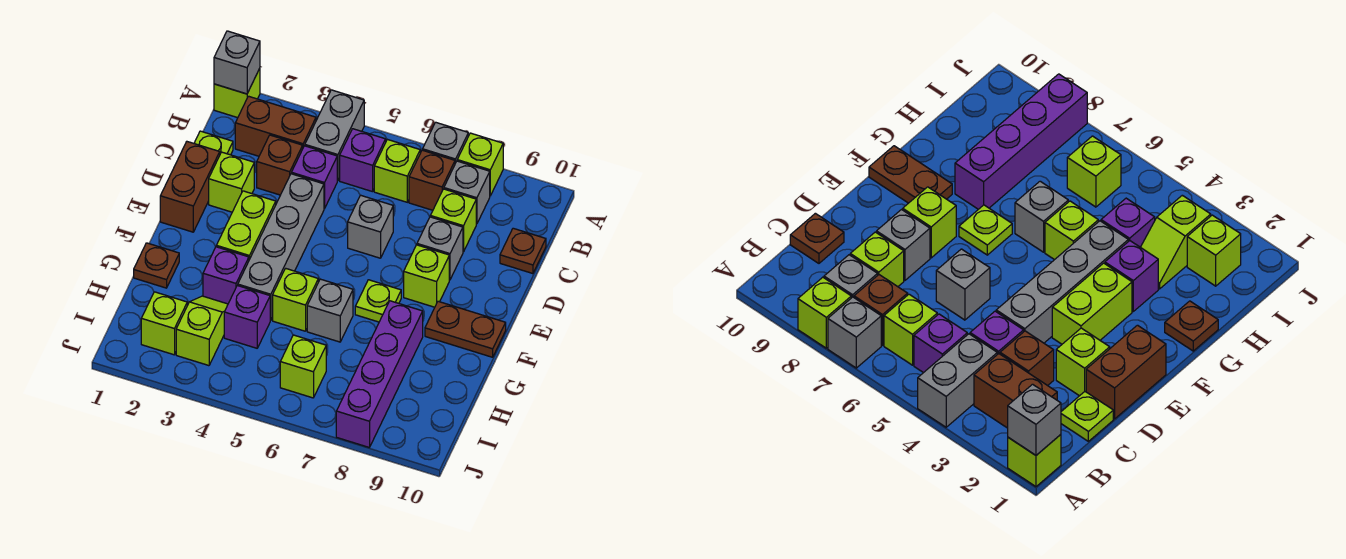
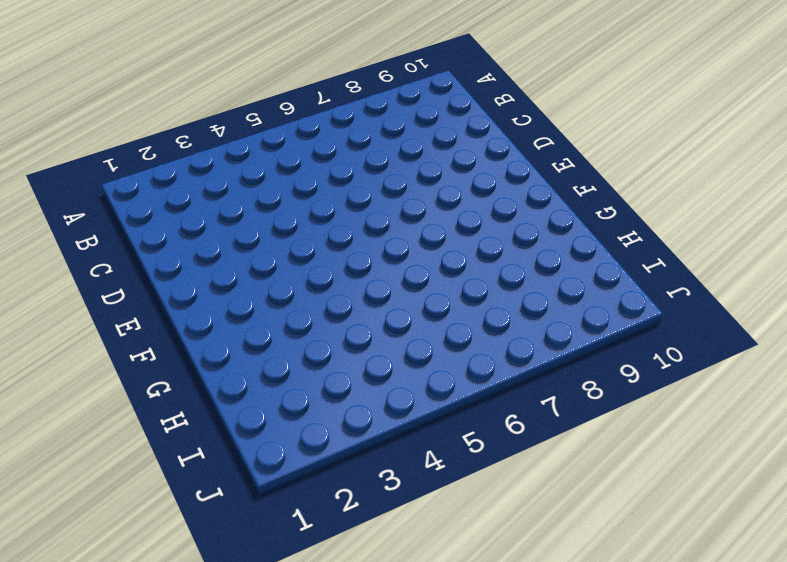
none -> lime 1x1 brick [214,68,260,118]
none -> grey 1x2 brick [305,90,364,181]
none -> grey 1x1 brick [423,122,468,163]
none -> lime 1x1 brick [457,133,503,196]

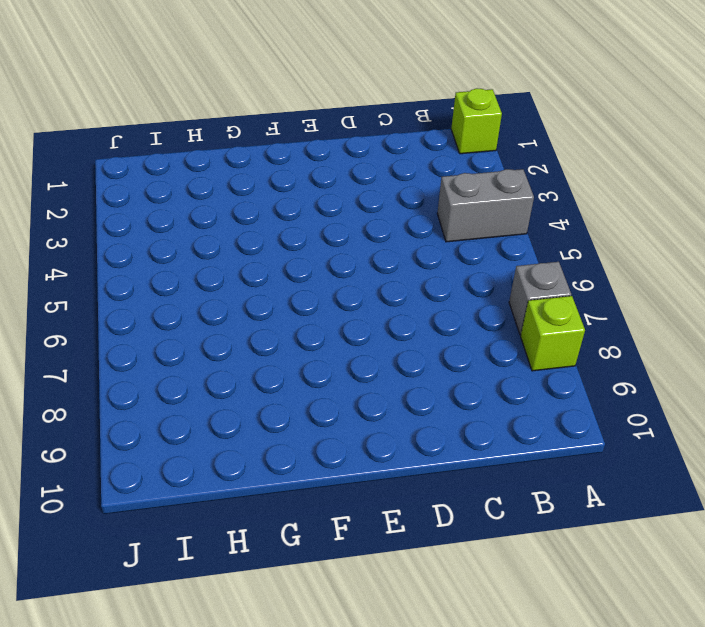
none -> brown 1x2 brick [235,96,316,156]
none -> purple 1x1 brick [340,129,386,192]
none -> lime 1x1 brick [374,139,420,202]
none -> brown 1x1 brick [409,150,455,210]

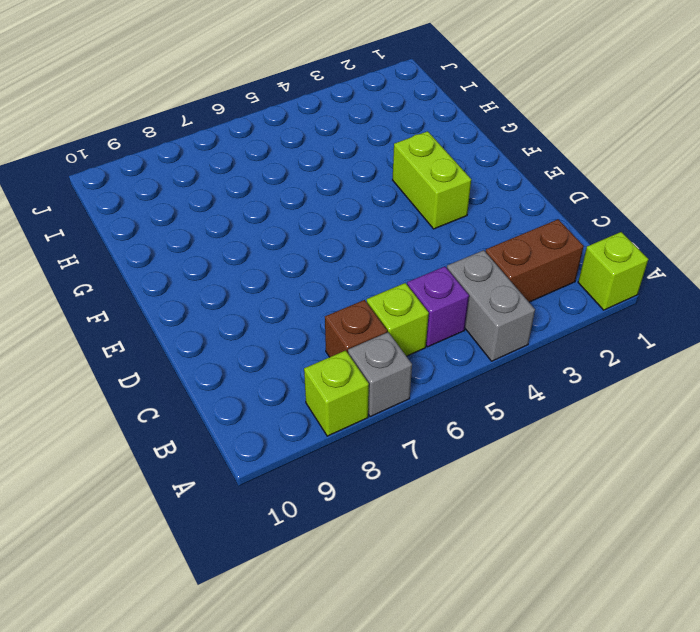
none -> grey 1x1 brick [444,161,490,224]
none -> lime 1x1 plate [194,131,233,155]
none -> brown 1x1 brick [257,135,303,195]
none -> purple 1x1 brick [291,146,337,209]

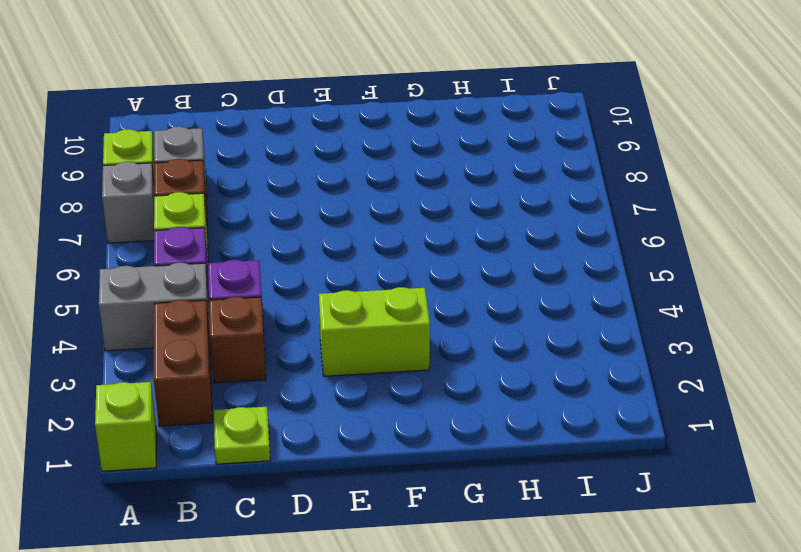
none -> lime 1x1 brick [430,189,476,252]
none -> brown 1x1 plate [500,228,546,274]
none -> brown 1x2 brick [160,142,220,232]
none -> lime 1x1 brick [209,152,254,212]

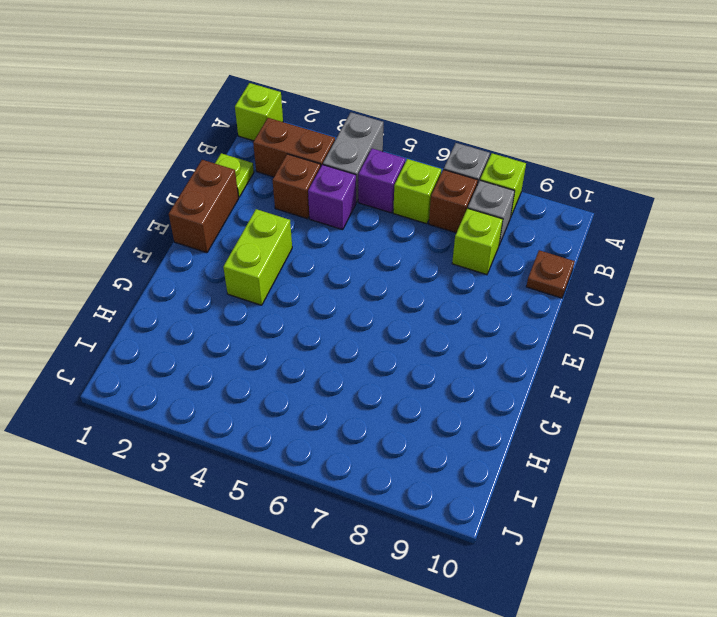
none -> lime 1x1 brick [209,152,254,212]
none -> grey 1x4 brick [238,174,324,321]
none -> grey 1x1 brick [348,195,393,258]
none -> grey 1x1 brick [417,217,463,280]

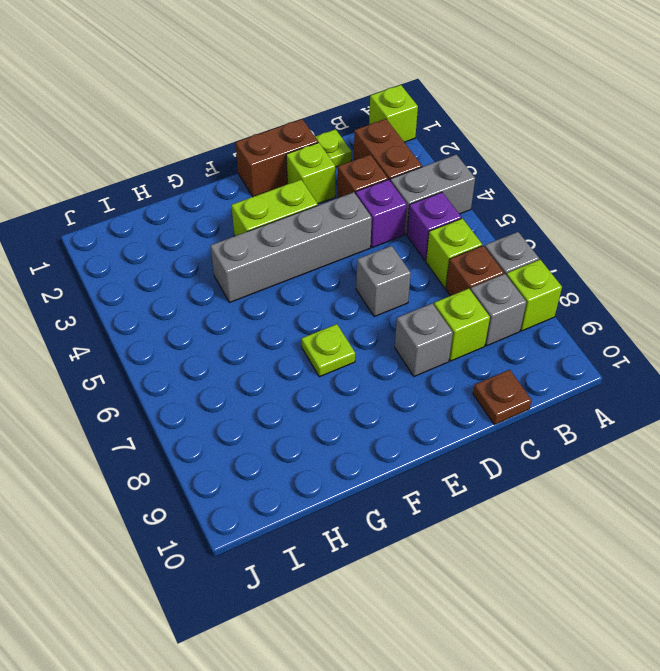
none -> lime 1x1 brick [404,245,449,307]
none -> brown 1x2 plate [425,301,506,357]
none -> brown 1x1 plate [134,243,179,288]
none -> purple 1x1 brick [203,247,249,304]

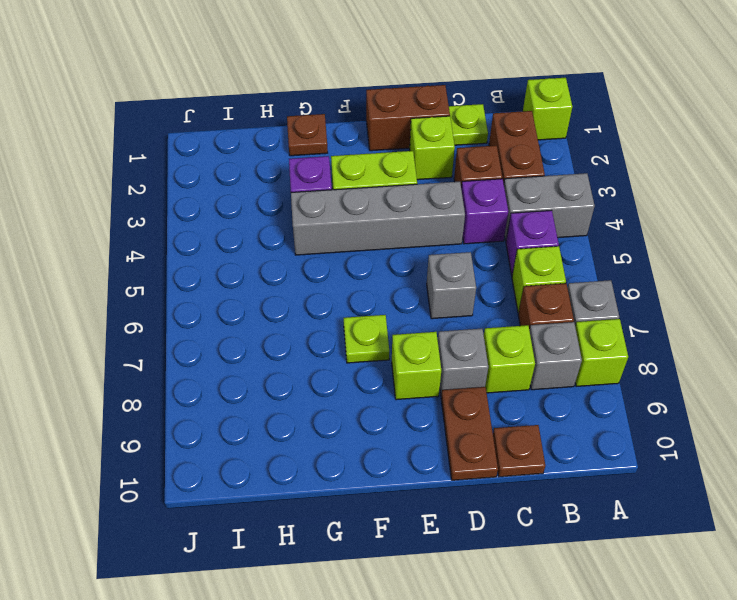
brown 1x2 plate [441,387,498,480] -> brown 1x2 plate moved to [425,301,506,357]
none -> lime 1x1 brick [273,268,318,331]
none -> grey 1x1 brick [307,279,353,342]
none -> purple 1x4 brick [336,301,423,447]
none -> lime 1x2 slope [176,296,228,366]

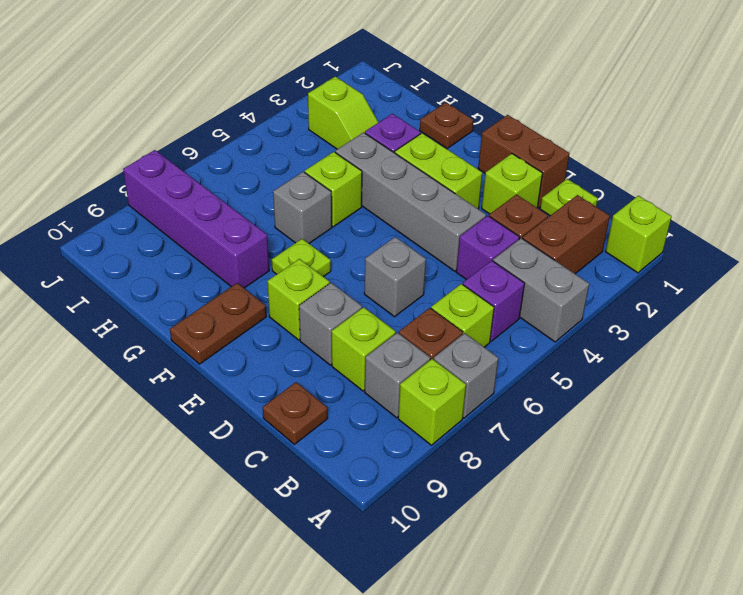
none -> purple 1x1 brick [224,285,270,348]
none -> lime 1x1 brick [141,292,187,355]
none -> lime 1x1 brick [280,335,326,398]
none -> grey 1x1 brick [214,31,260,94]

